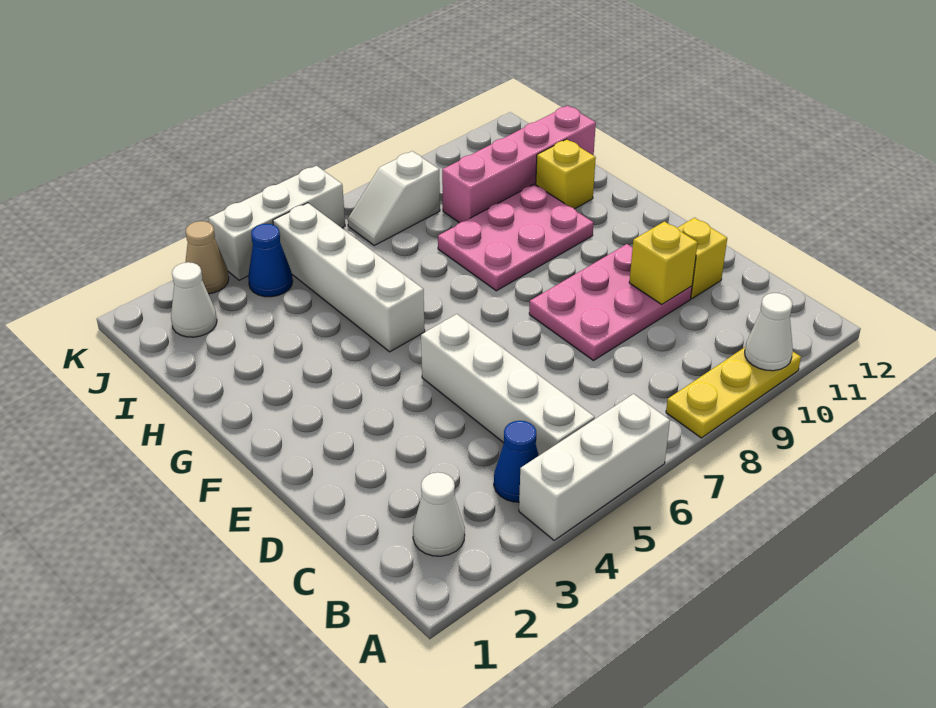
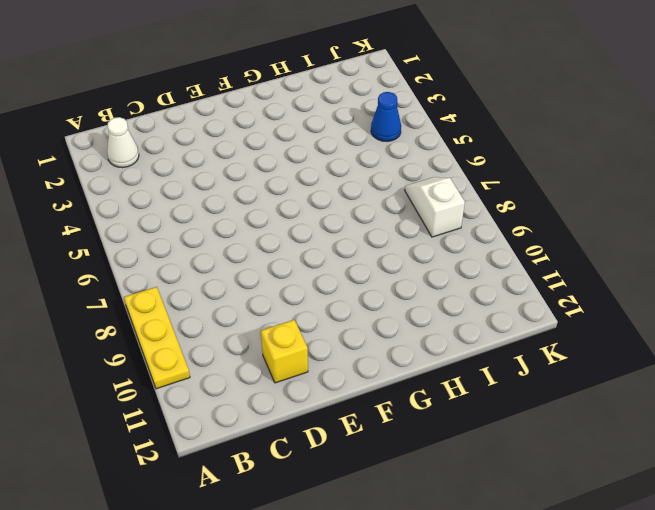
none -> white 1x3 brick [519,394,670,540]
none -> blue 1x1 cone [494,421,539,502]
none -> white 1x4 brick [421,314,595,455]

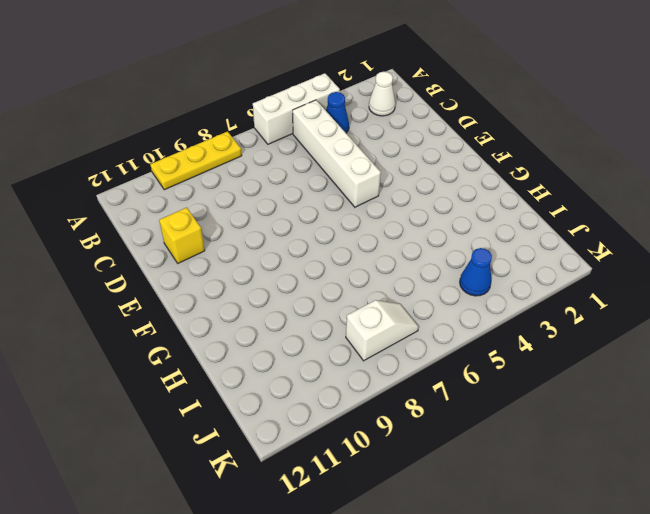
none -> pink 2x3 plate [529,244,692,361]
none -> white 1x4 brick [273,203,425,352]
none -> pink 2x3 plate [438,184,594,291]

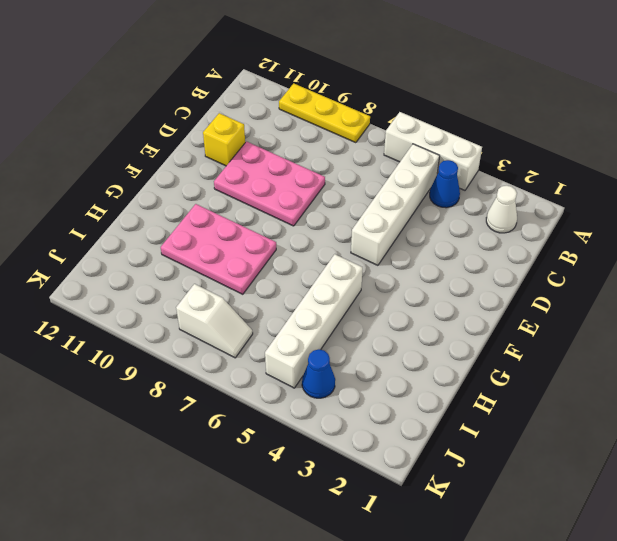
none -> yellow 1x1 brick [536,139,596,209]
none -> pink 1x4 brick [442,106,596,223]
none -> white 1x1 cone [171,262,217,337]

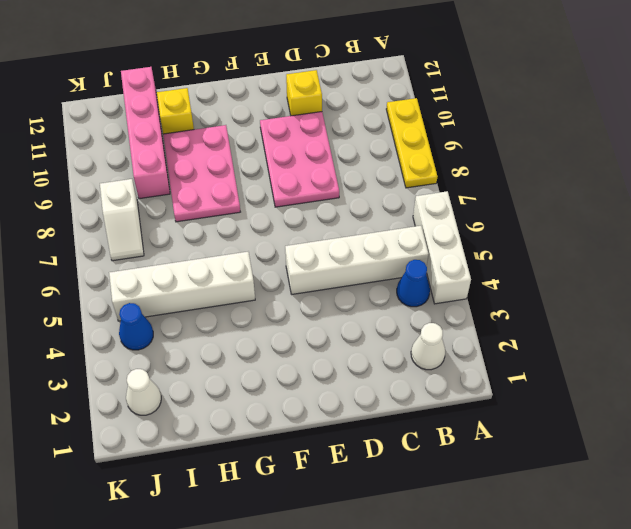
none -> tan 1x1 cone [185,221,229,294]
none -> white 1x3 brick [209,166,345,280]
none -> white 1x1 cone [745,293,793,371]

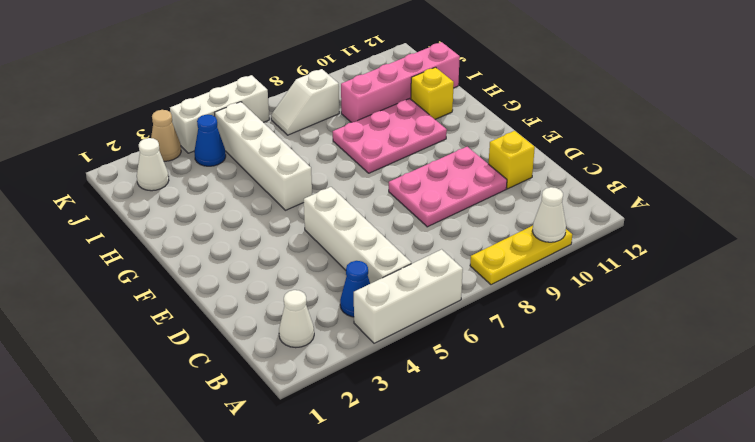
none -> yellow 1x1 brick [629,222,698,304]

